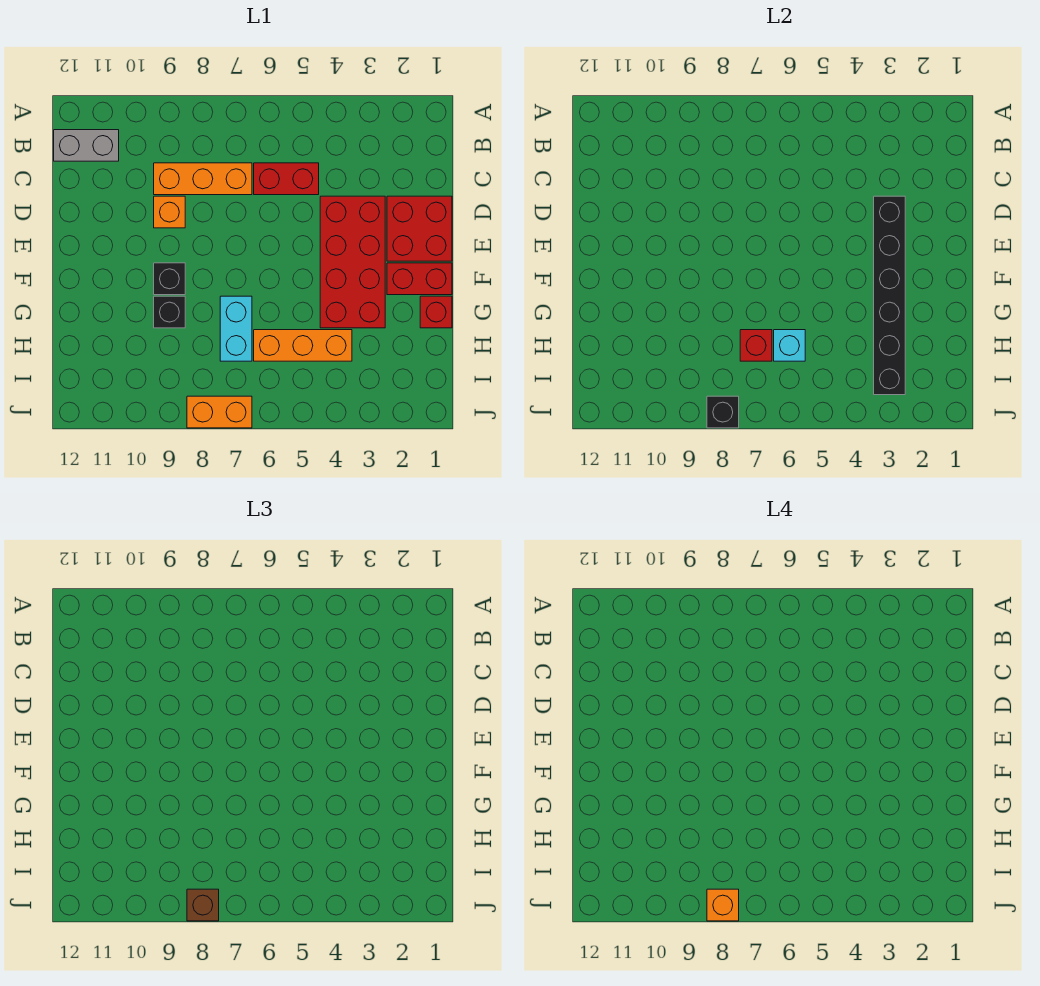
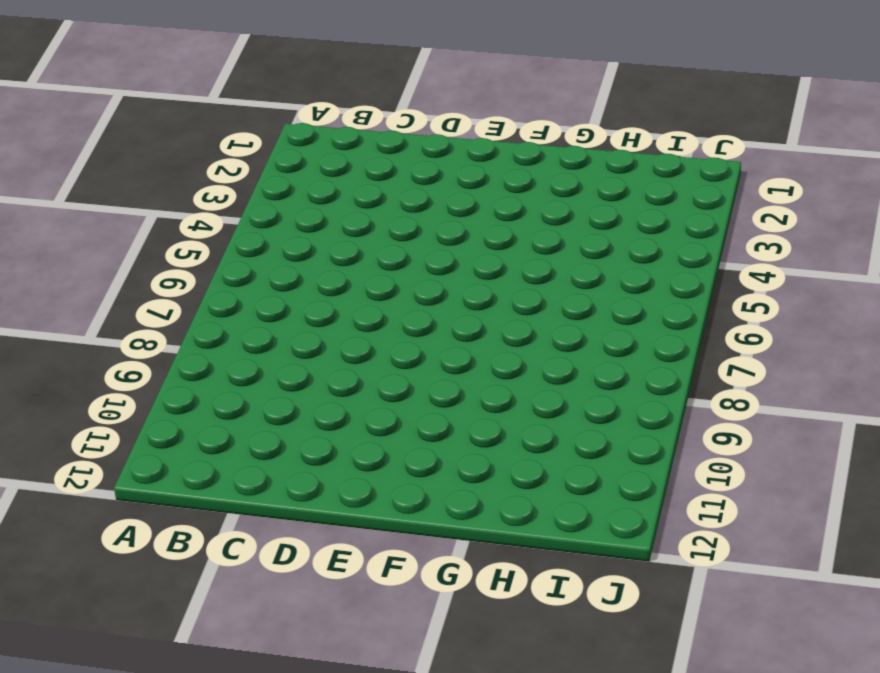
none -> grey 1x2 brick [54,130,119,161]
none -> red 1x2 brick [254,163,319,195]
none -> orange 1x3 brick [154,163,252,195]

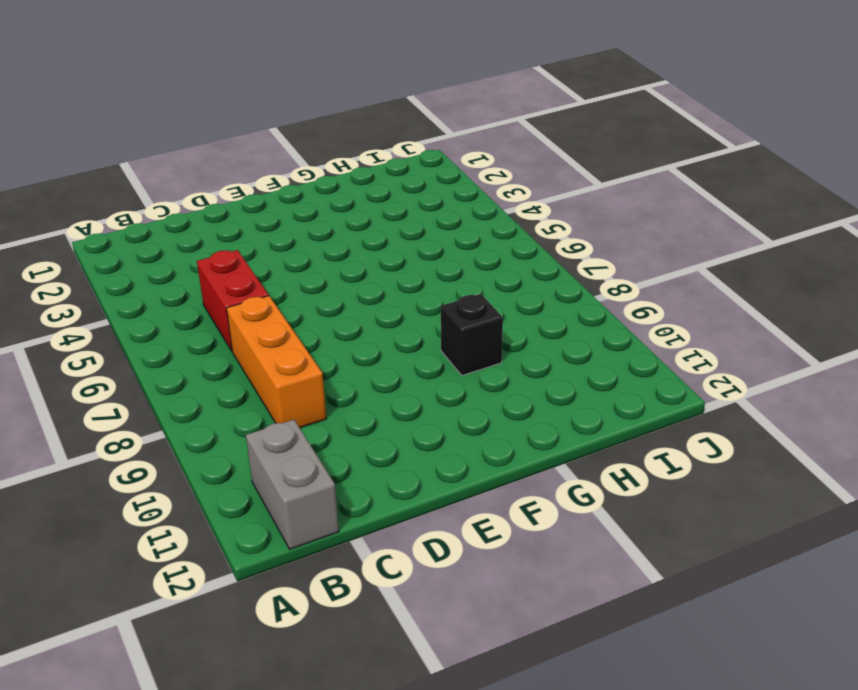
none -> red 2x2 brick [387,196,452,261]
none -> red 2x4 brick [320,196,385,328]
none -> orange 1x1 brick [154,196,185,228]

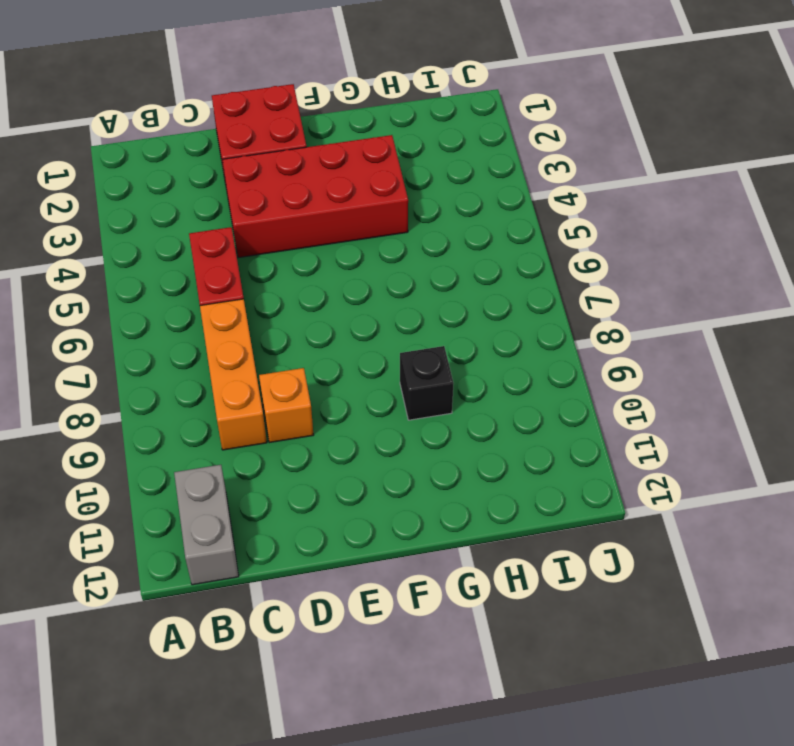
none -> red 1x2 brick [387,263,452,295]
none -> black 1x1 brick [154,263,185,295]
none -> red 1x1 brick [420,296,452,328]

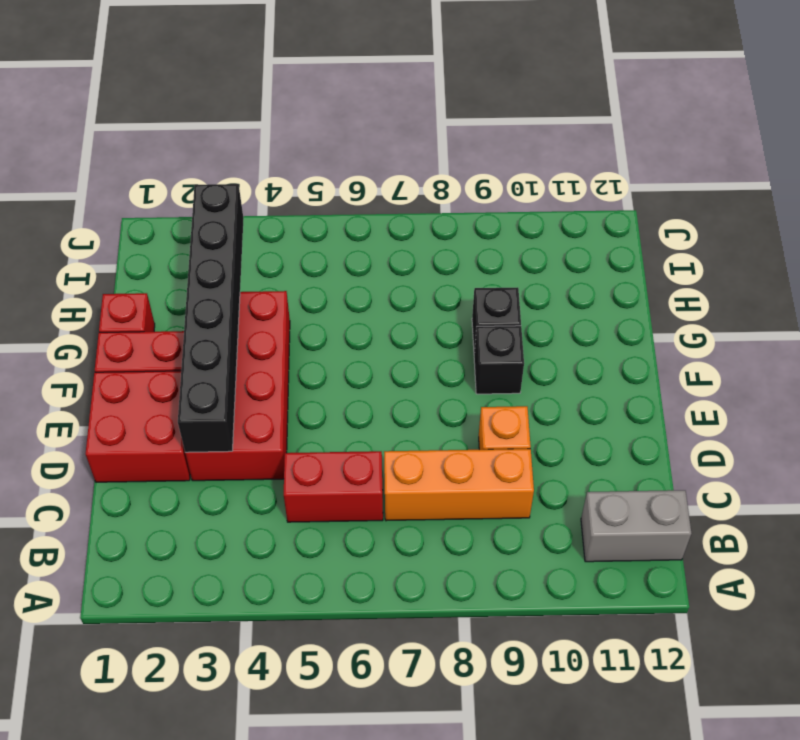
none -> cyan 1x2 brick [220,296,252,361]
none -> orange 1x3 brick [254,330,352,361]
none -> orange 1x2 brick [187,396,252,428]

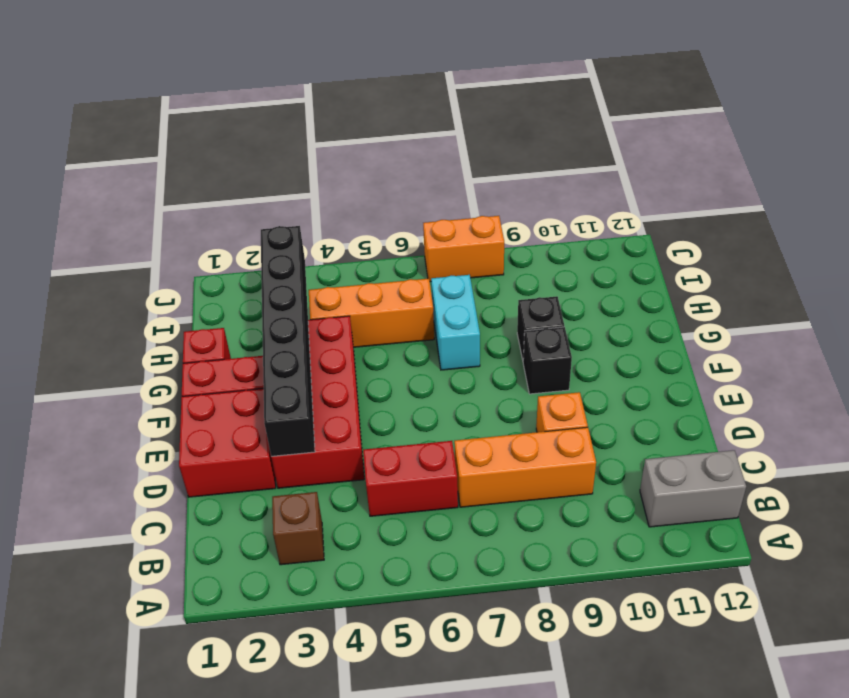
brown 1x1 brick [272,492,324,565] -> brown 1x1 brick moved to [187,889,219,921]
none -> cyan 1x1 brick [774,330,805,361]
none -> red 1x1 brick [740,330,772,361]
none -> black 1x1 brick [707,396,739,428]

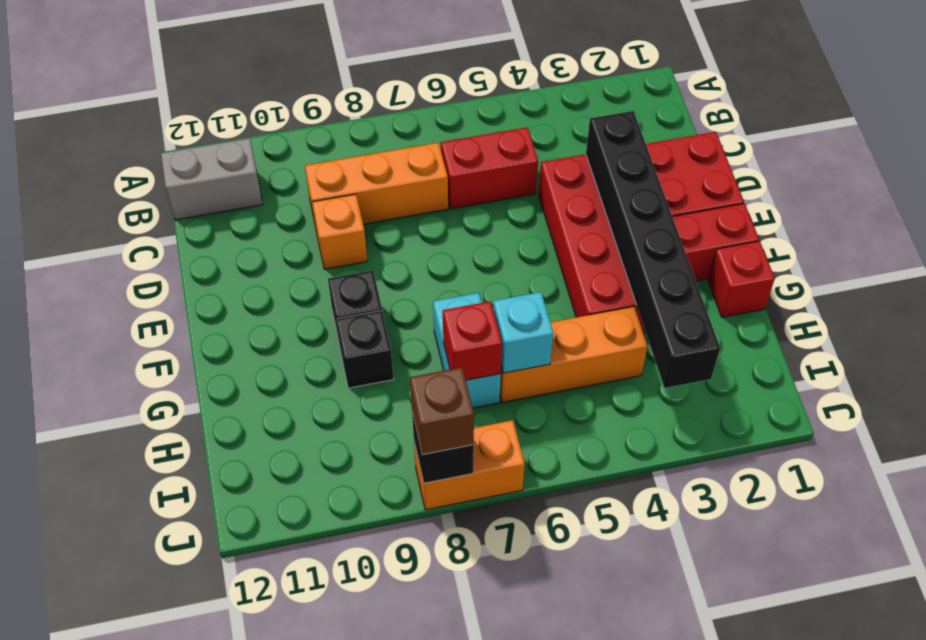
none -> orange 1x1 brick [707,889,739,921]

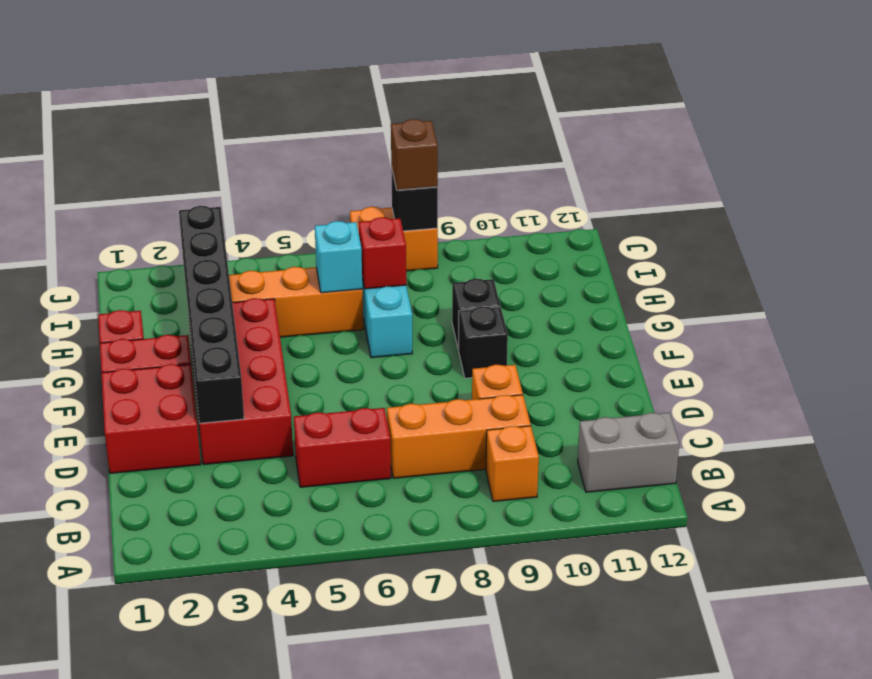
orange 1x1 brick [486,426,539,502] -> orange 1x1 brick moved to [707,889,739,921]

